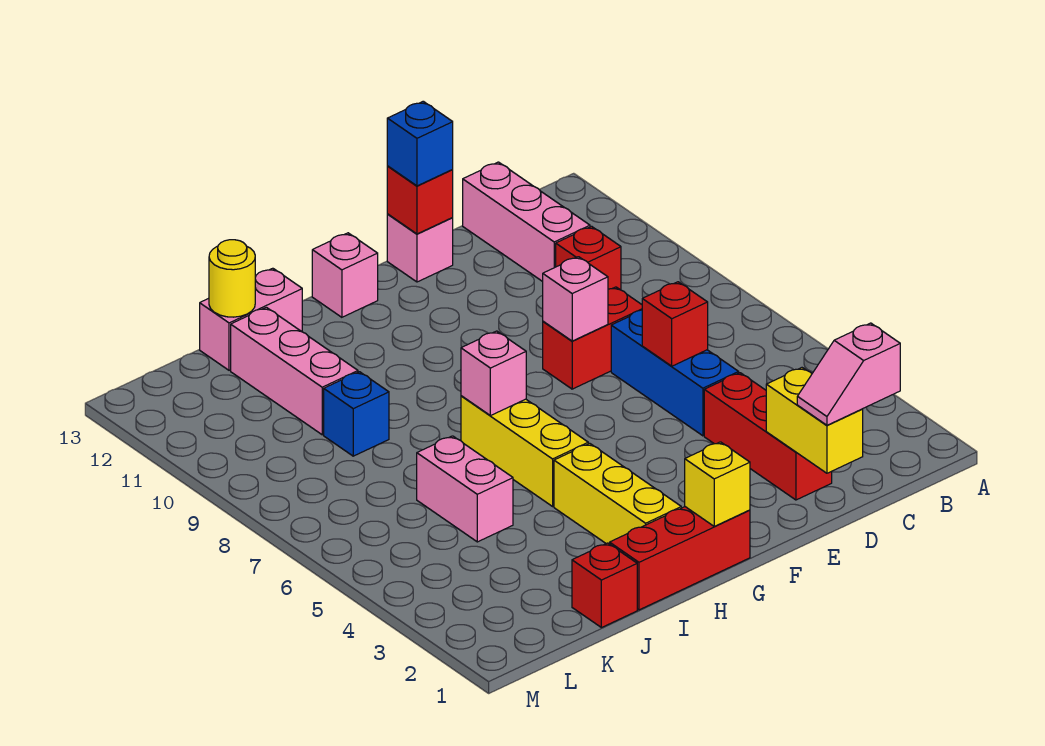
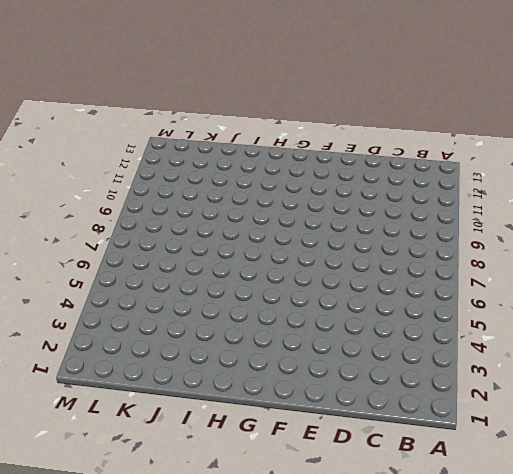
none -> red 1x1 brick [556,226,621,290]
none -> pink 1x3 brick [463,162,590,282]
none -> red 1x3 brick [704,373,832,500]

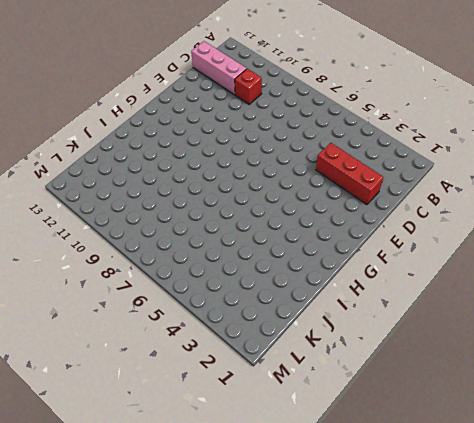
none -> blue 1x3 brick [611,310,739,436]
none -> red 1x2 brick [543,287,642,389]
none -> pink 1x1 brick [387,214,453,282]

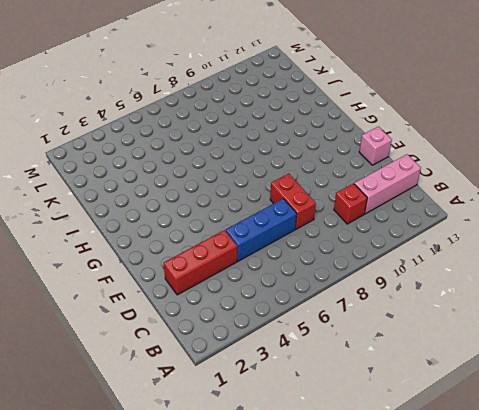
none -> red 1x3 brick [610,507,750,610]
none -> pink 1x1 brick [312,233,378,317]
none -> yellow 1x3 brick [554,443,681,544]

